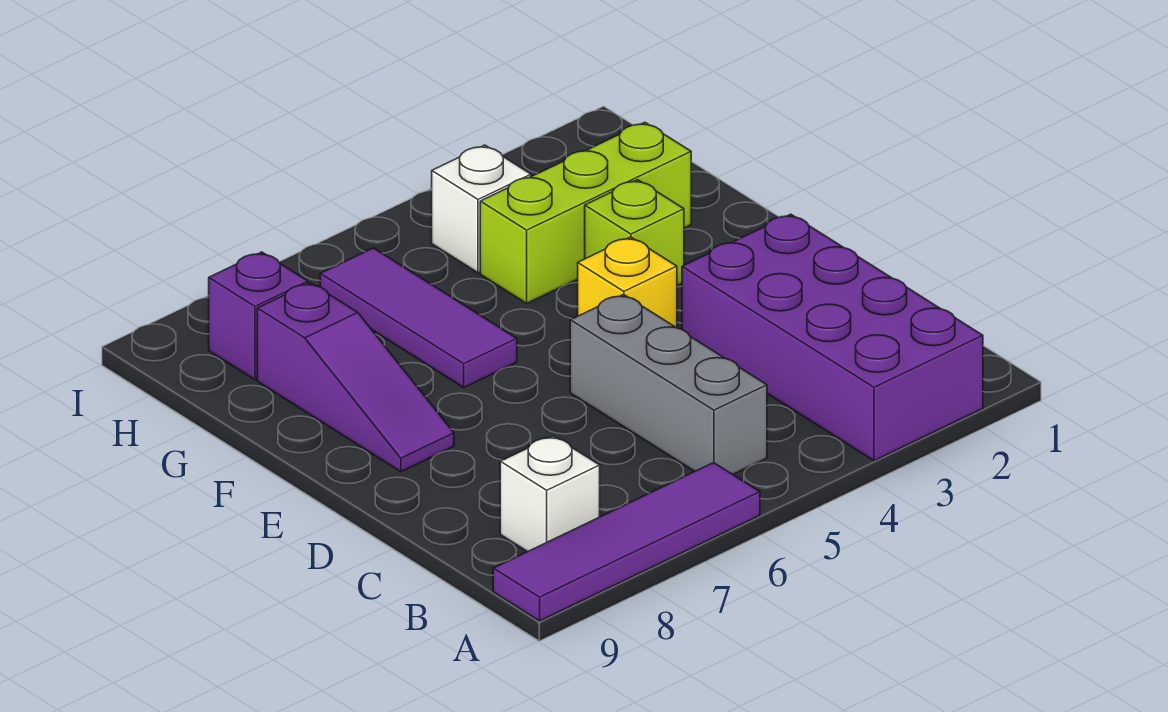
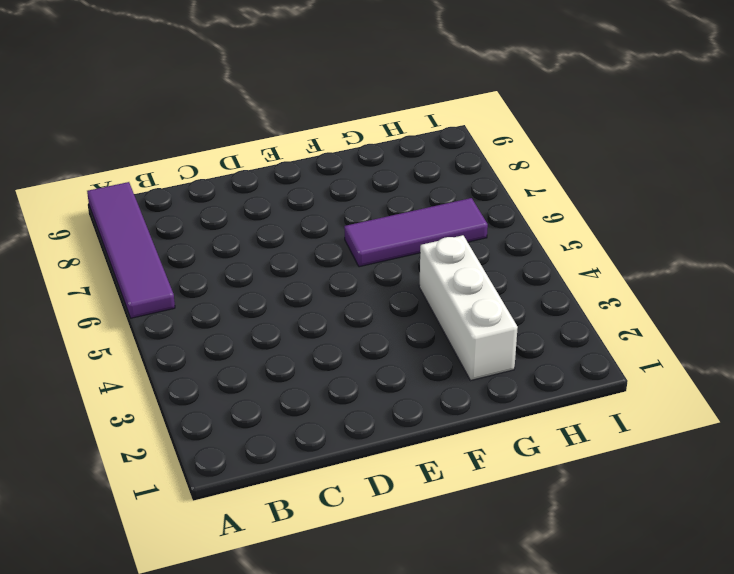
white 1x3 brick [419,235,518,381] -> lime 1x3 brick [480,122,691,303]
none -> purple 2x4 brick [682,214,983,461]
none -> grey 1x3 brick [570,295,767,474]

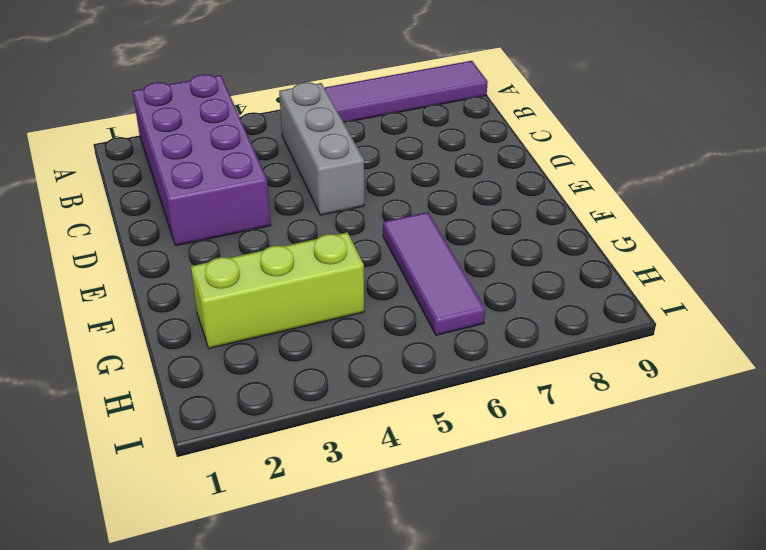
none -> white 1x1 brick [500,436,600,552]
none -> yellow 1x1 brick [578,237,677,328]

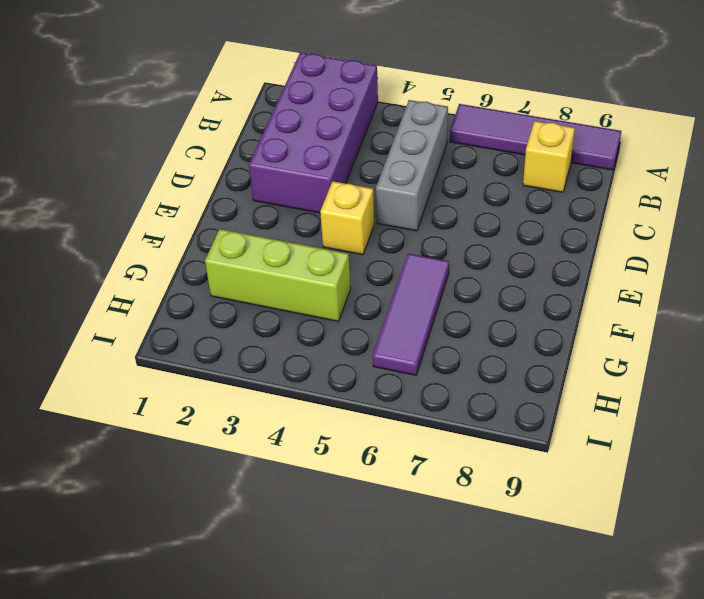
yellow 1x1 brick [523,121,575,192] -> white 1x1 brick [500,436,600,552]
none -> purple 1x3 slope [257,283,454,472]
none -> lime 1x1 brick [585,180,684,285]

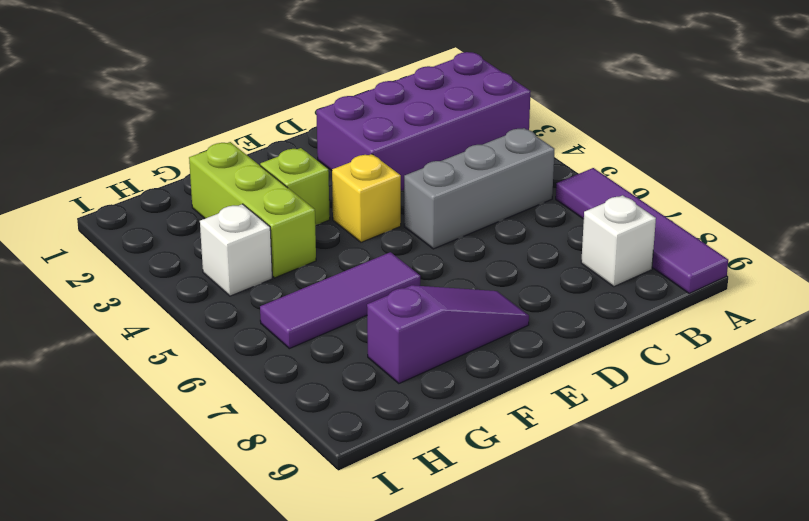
none -> purple 1x1 brick [209,252,308,380]

